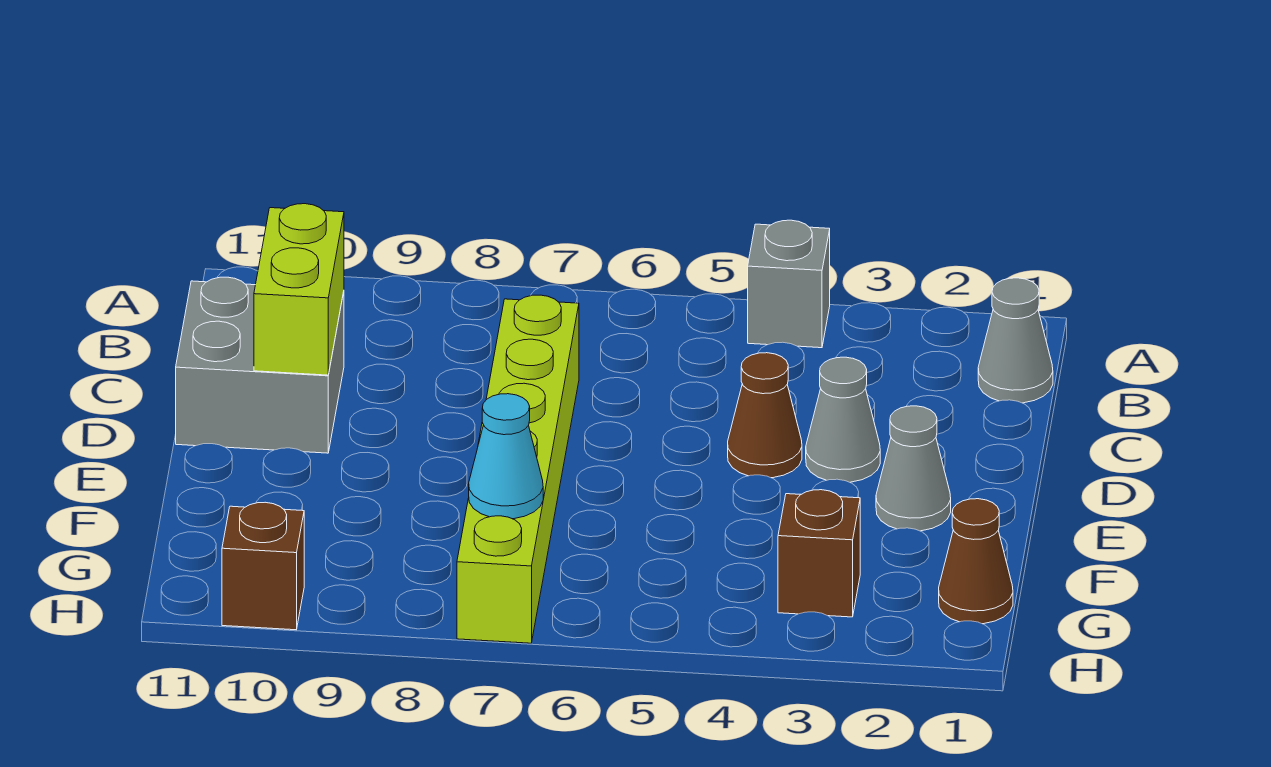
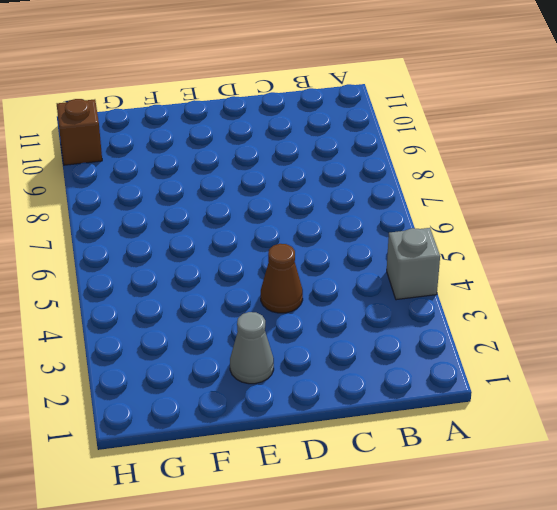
none -> grey 1x1 cone [978,278,1053,403]
none -> lime 1x6 brick [457,295,579,643]
none -> grey 2x2 brick [176,277,344,453]

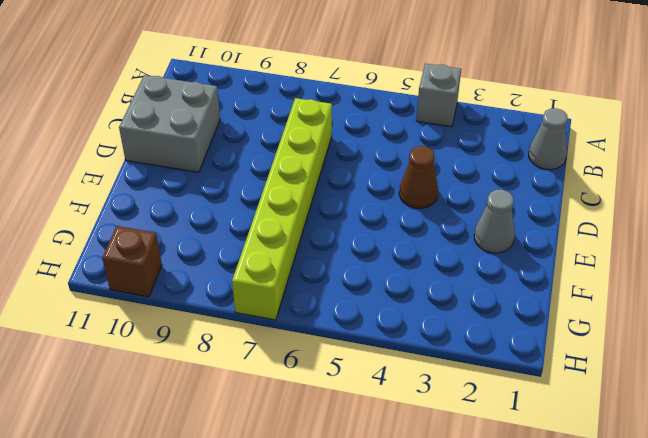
none -> grey 1x1 cone [806,357,880,482]
none -> brown 1x1 cone [939,499,1013,624]
none -> brown 1x1 brick [778,490,860,617]

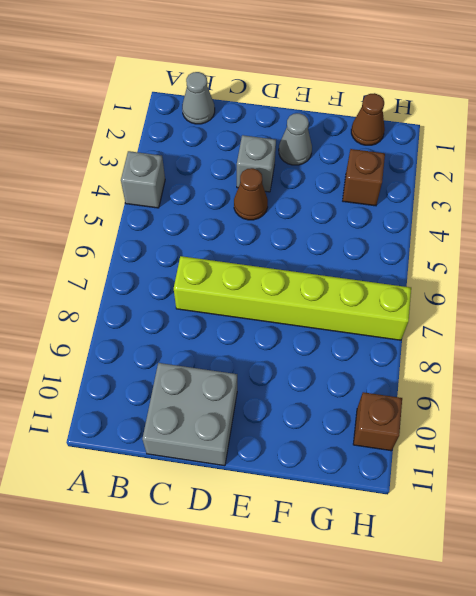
grey 1x1 brick [237,135,276,192] -> grey 1x1 cone [806,357,880,482]
none -> lime 1x2 brick [254,204,344,375]
none -> cyan 1x1 cone [469,394,543,519]

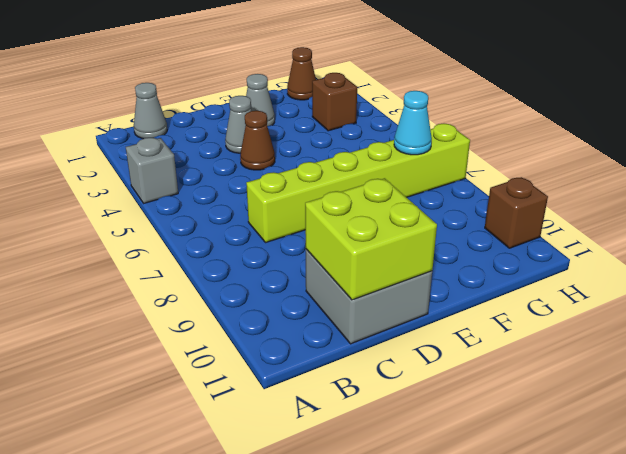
lime 2x2 brick [305,178,437,300] -> lime 1x2 brick [254,204,344,375]

